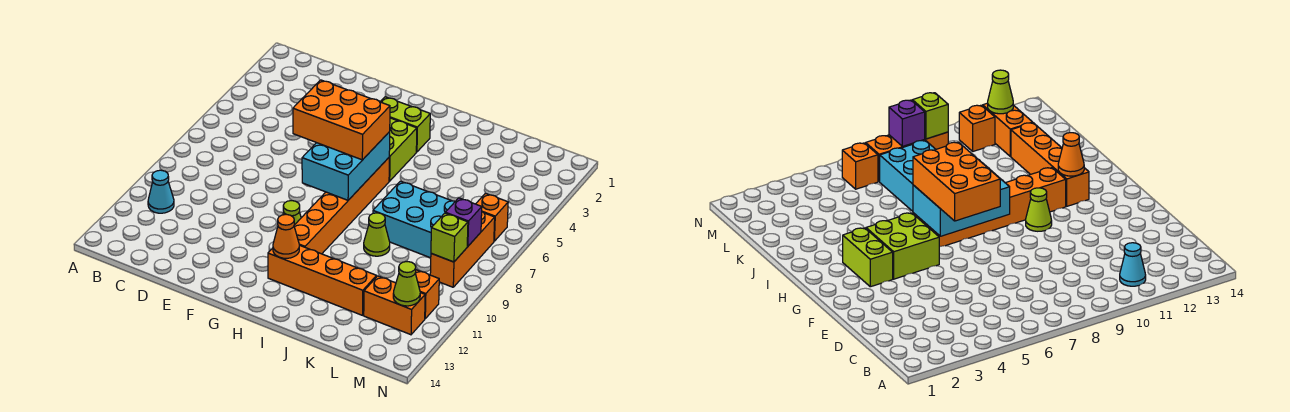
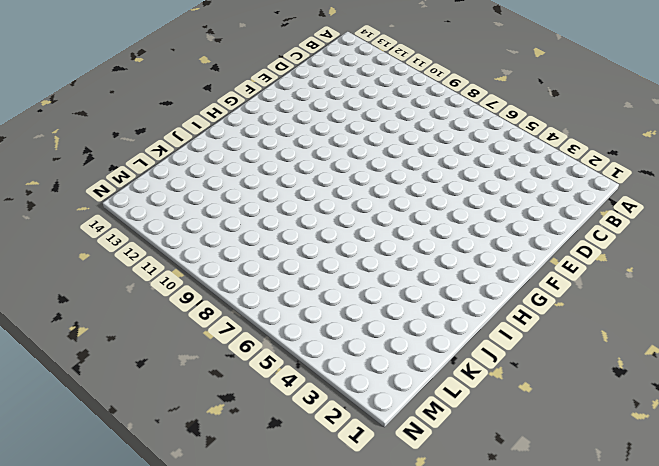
none -> cyan 1x1 cone [148,170,174,213]
none -> lime 1x2 brick [381,97,430,152]
none -> lime 2x2 brick [389,118,417,181]

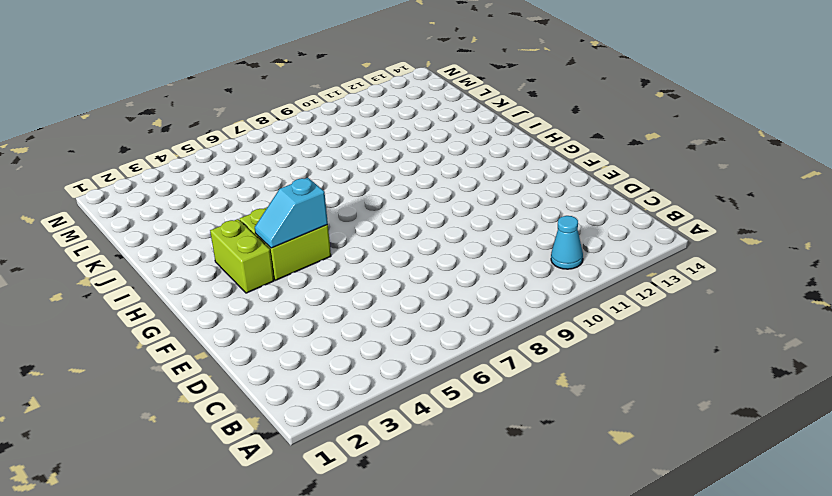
cyan 1x2 slope [255,178,328,248] -> none
none -> lime 1x1 cone [283,201,301,225]
none -> orange 1x6 brick [294,158,389,254]
none -> orange 1x4 brick [268,245,377,315]

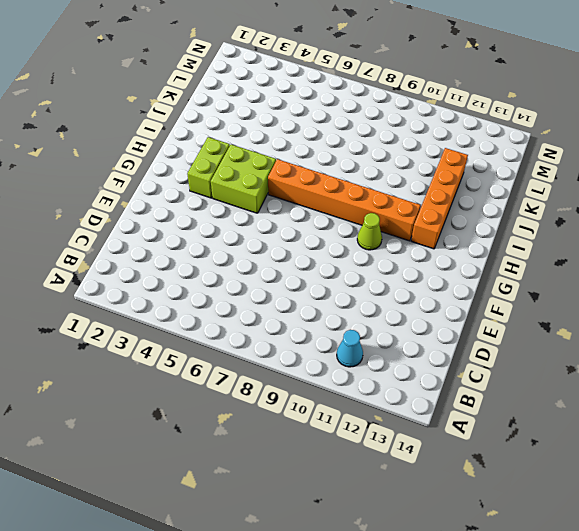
none -> cyan 2x3 brick [373,181,455,258]
none -> lime 1x1 cone [364,213,390,256]
none -> orange 1x2 brick [364,276,425,335]

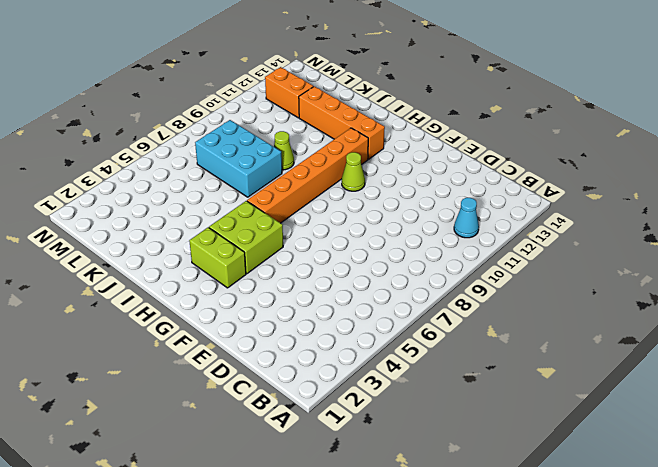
none -> orange 1x1 brick [476,193,508,241]
none -> orange 1x3 brick [430,212,495,287]
none -> orange 1x1 brick [415,270,439,319]

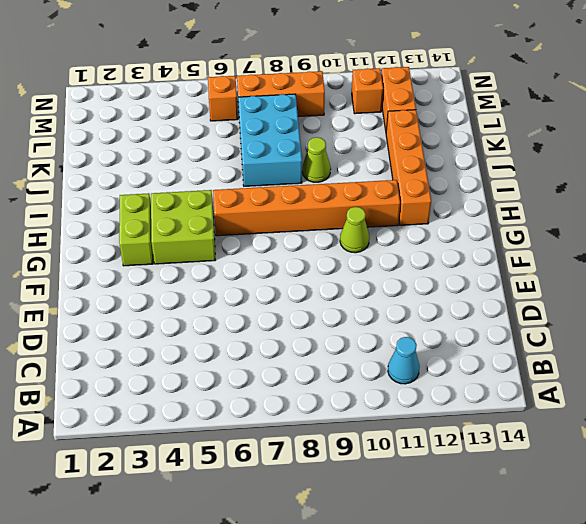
none -> cyan 2x3 brick [302,132,390,200]
none -> orange 1x1 cone [273,214,299,258]
none -> purple 1x1 brick [445,198,482,246]

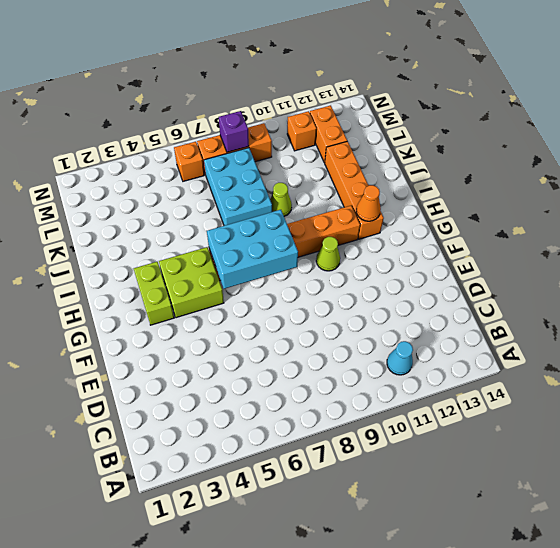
none -> lime 1x1 brick [431,213,468,262]
none -> lime 1x1 cone [393,262,420,306]
none -> orange 2x3 brick [293,80,390,160]

